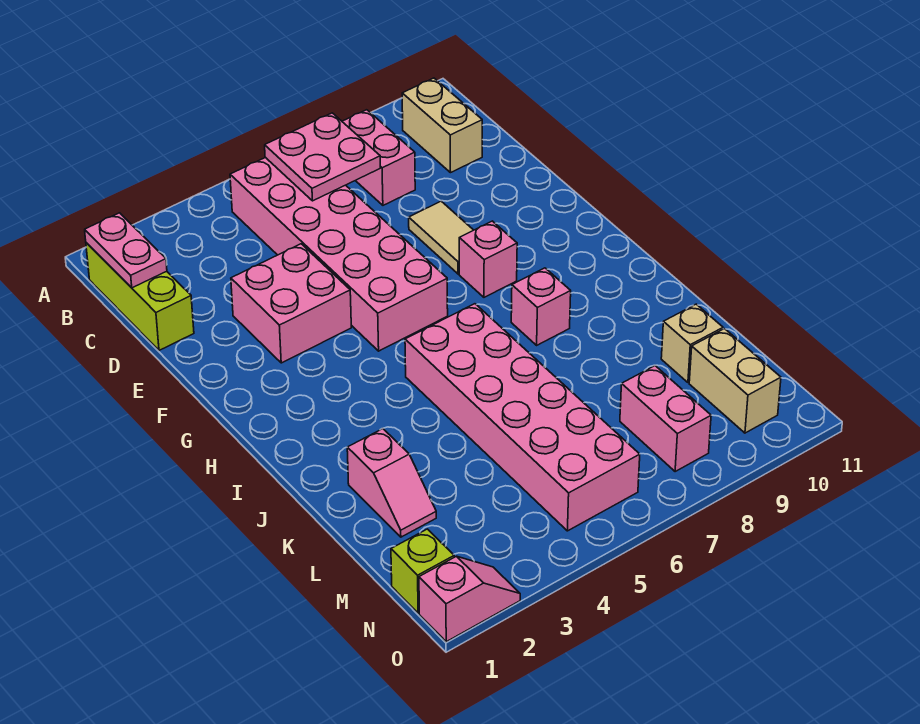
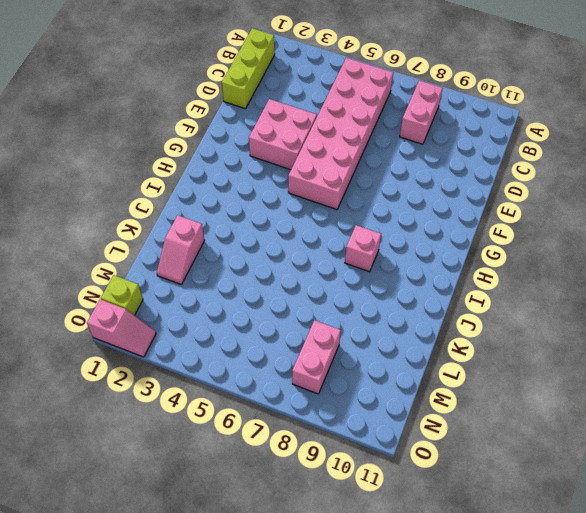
none -> tan 1x2 brick [402,78,482,173]
none -> tan 1x2 tile [409,201,473,274]
none -> pink 1x1 brick [459,221,517,297]

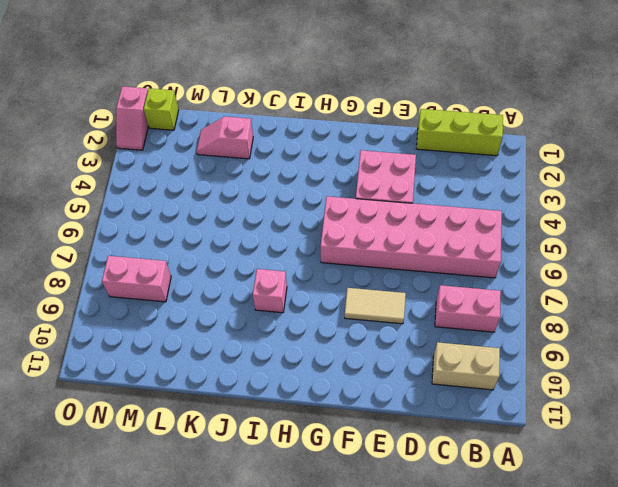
none -> pink 1x1 brick [459,221,517,297]
none -> pink 2x6 brick [405,304,640,531]
none -> tan 1x1 brick [661,304,723,383]

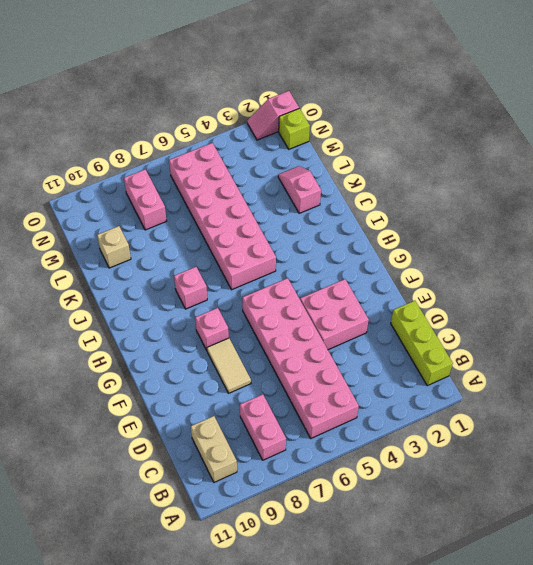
none -> tan 1x2 brick [689,329,781,433]
none -> pink 1x2 plate [85,213,167,288]
none -> pink 2x2 plate [265,113,380,201]

